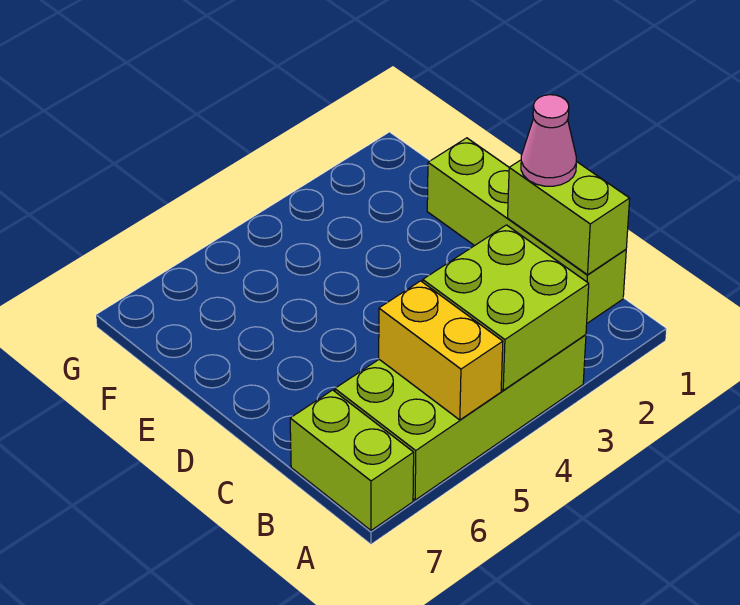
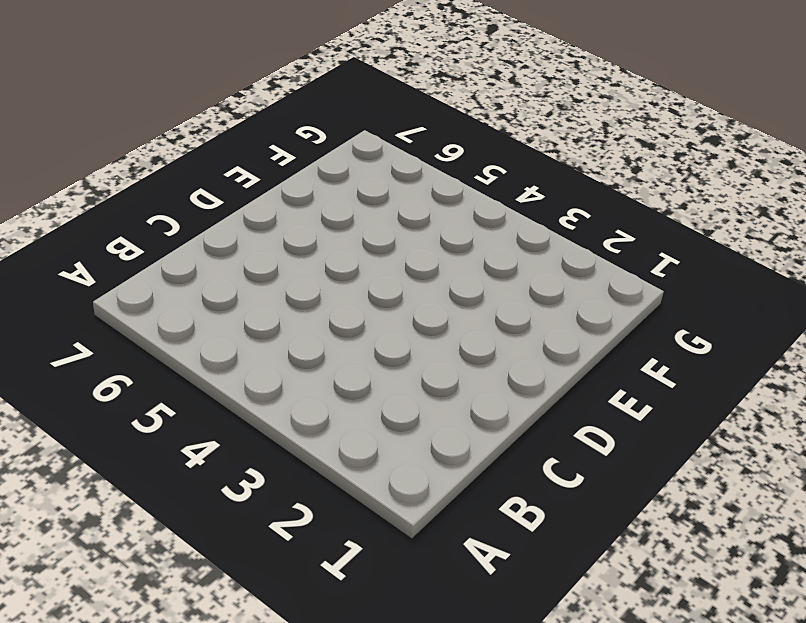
none -> lime 2x4 brick [335,335,586,500]
none -> lime 1x2 brick [290,390,414,530]

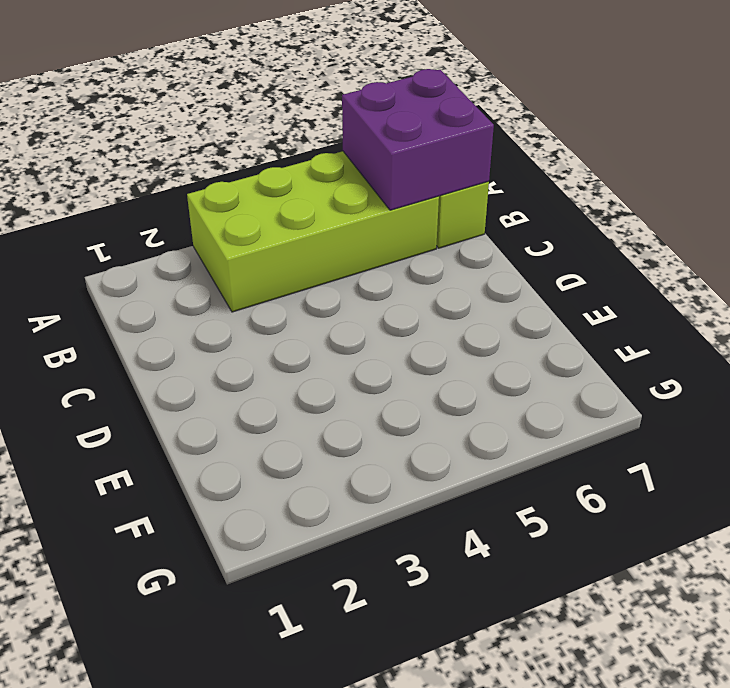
purple 2x2 brick [342,69,494,210] -> none
none -> lime 1x4 brick [427,138,626,323]
none -> lime 2x2 brick [423,225,589,390]

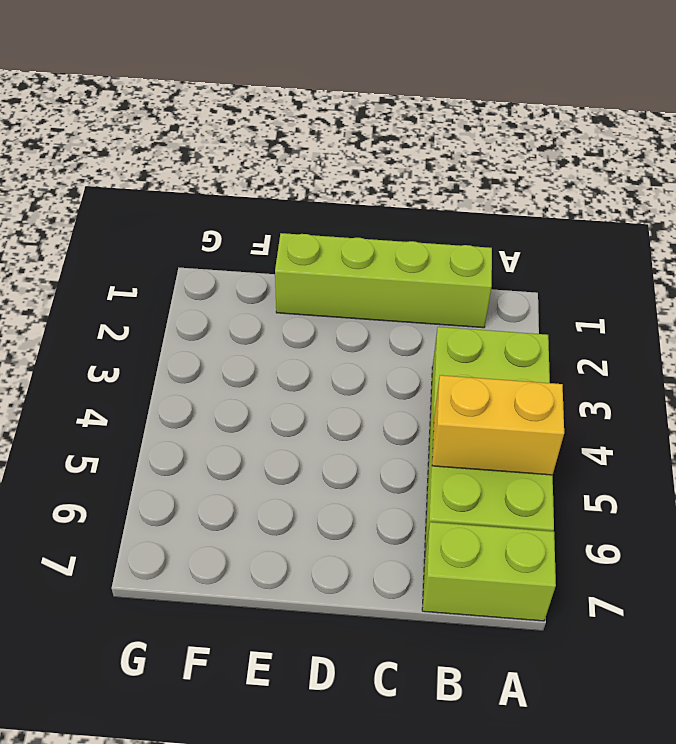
none -> lime 2x2 brick [423,225,589,390]
none -> lime 1x2 brick [508,160,630,275]

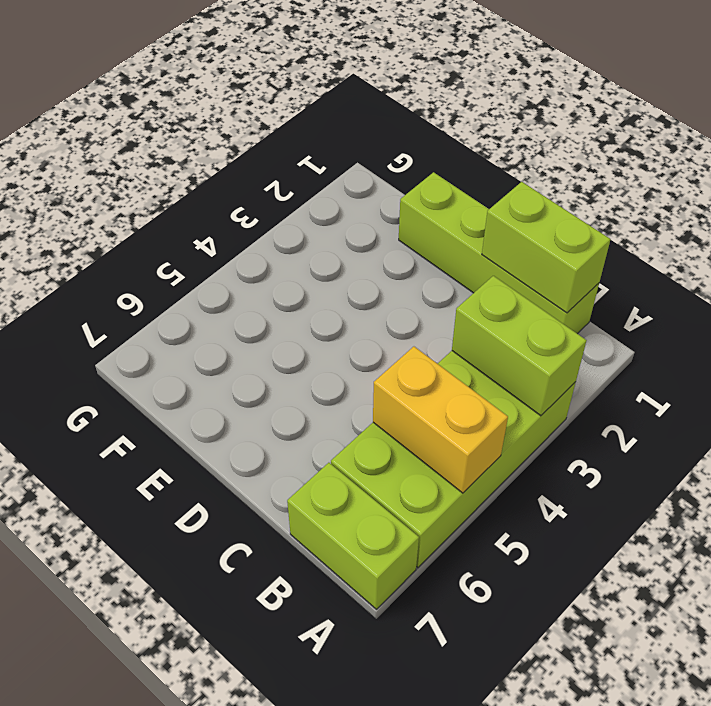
lime 1x2 brick [452,276,587,416] -> lime 2x2 brick [423,225,589,390]
none -> pink 1x1 cone [521,95,576,186]

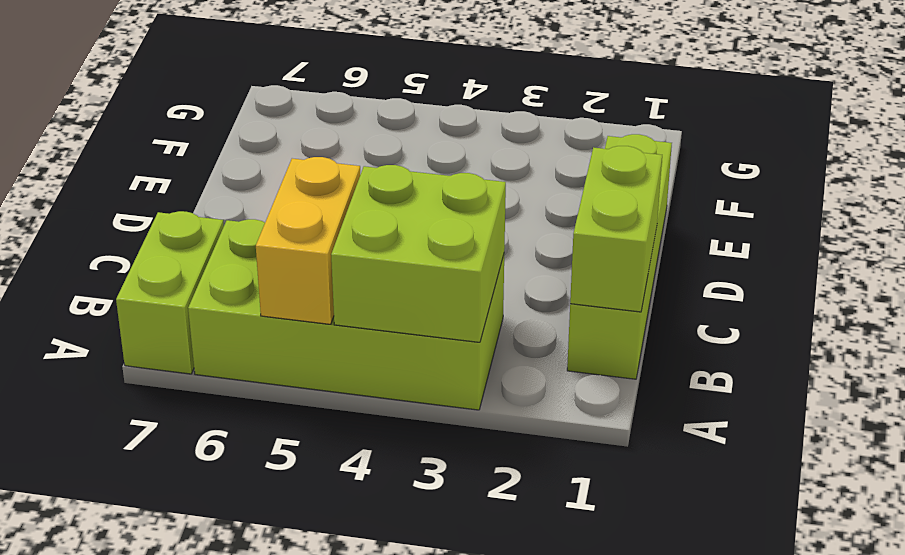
none -> pink 1x1 cone [521,95,576,186]

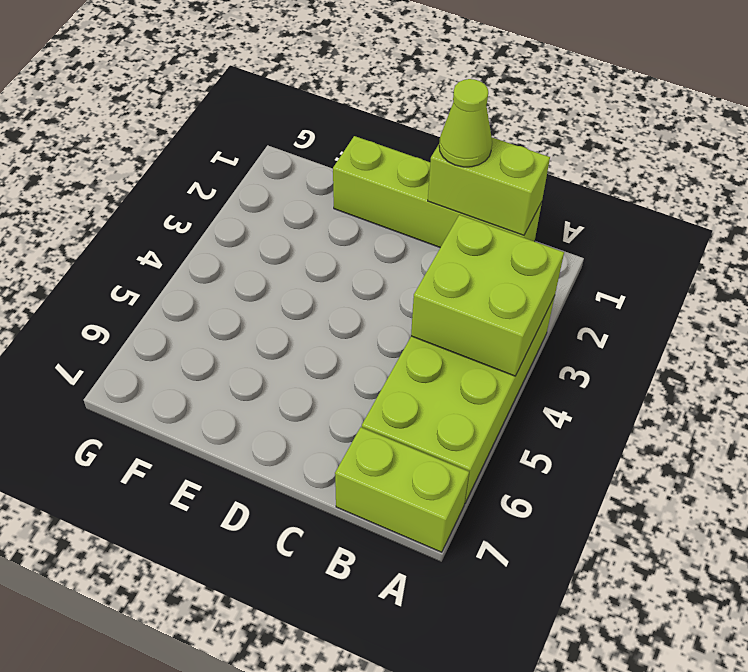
lime 1x1 cone [439,79,492,167] -> pink 1x1 cone [521,95,576,186]
none -> yellow 1x2 brick [379,281,503,420]

